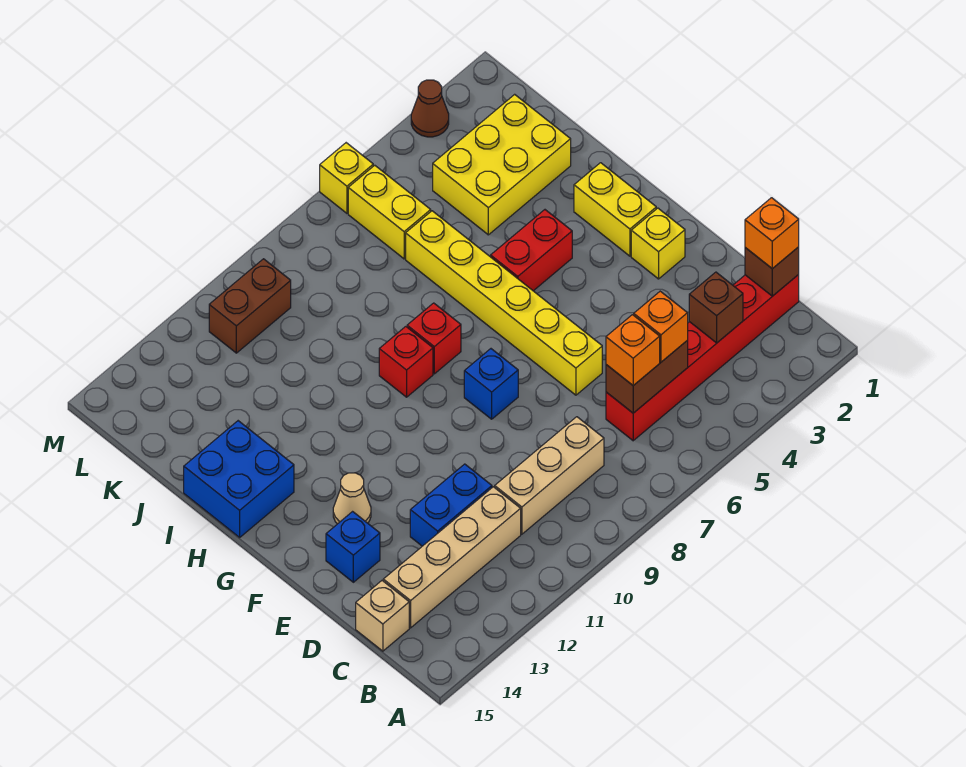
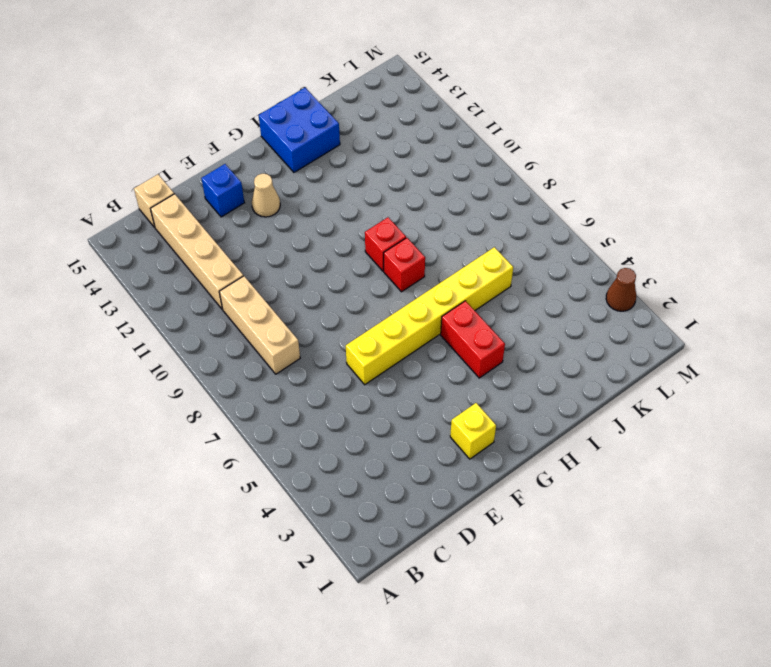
none -> red 1x6 brick [606,275,799,441]
none -> blue 1x2 brick [410,464,492,546]
none -> blue 1x1 brick [464,349,518,419]

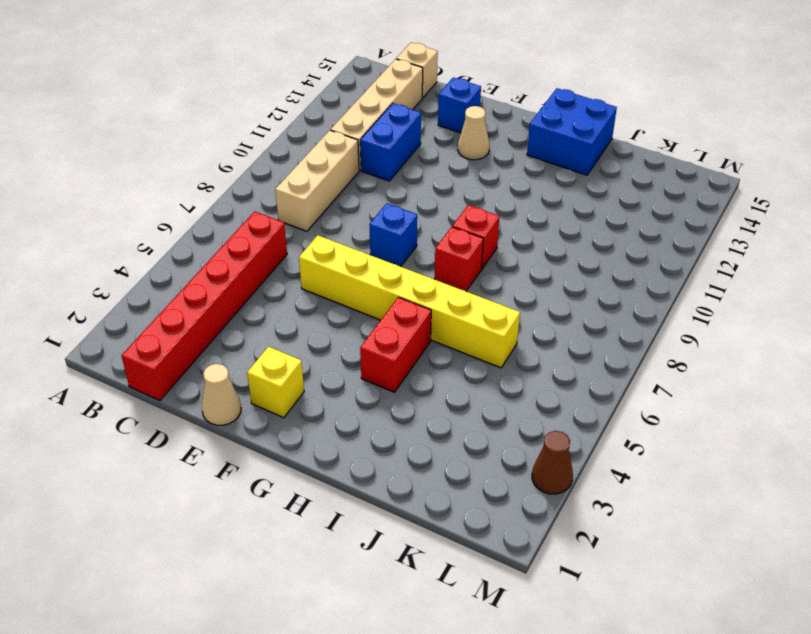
tan 1x1 cone [202,364,241,425] -> none
none -> yellow 1x2 brick [574,163,656,256]
none -> yellow 2x3 brick [433,94,571,235]
none -> yellow 1x2 brick [348,165,431,259]

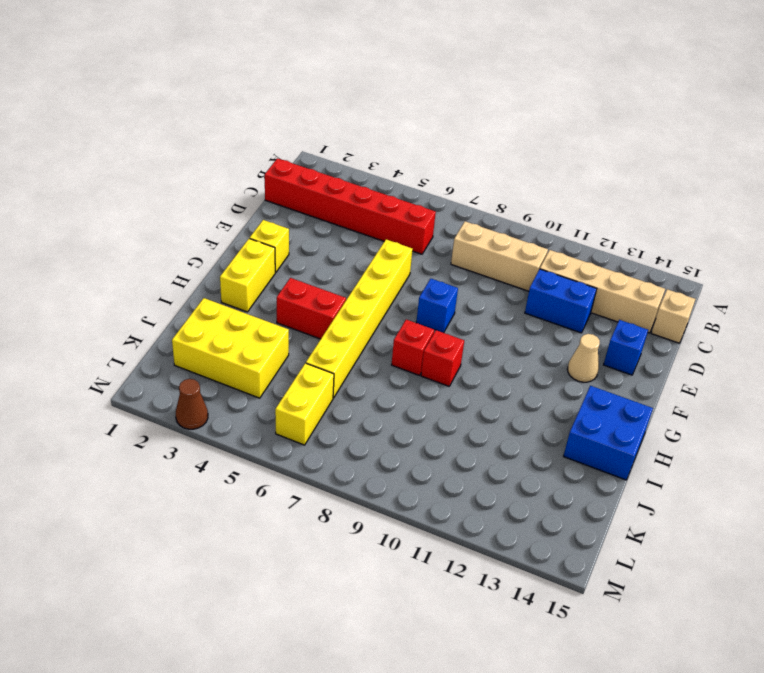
none -> brown 1x2 brick [209,259,291,353]
none -> yellow 1x1 brick [320,143,373,213]
none -> brown 1x1 brick [745,247,799,296]

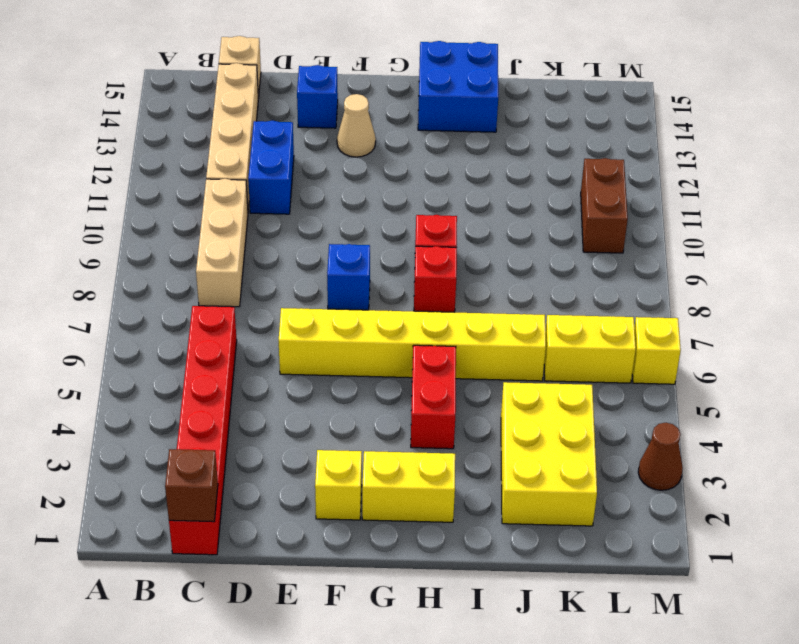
none -> brown 1x1 brick [689,272,743,343]
none -> brown 1x2 brick [606,341,688,413]
none -> orange 1x1 brick [745,198,799,269]

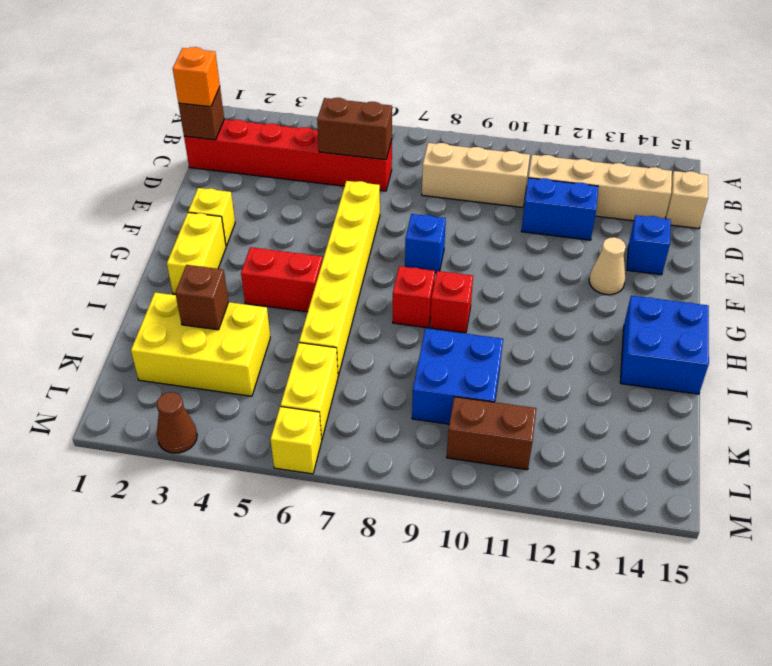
brown 1x1 brick [175,265,229,330] -> brown 1x1 brick moved to [689,272,743,343]
blue 2x2 brick [412,328,503,424] -> none
none -> orange 1x1 brick [634,291,688,362]
none -> orange 1x1 brick [606,315,660,385]

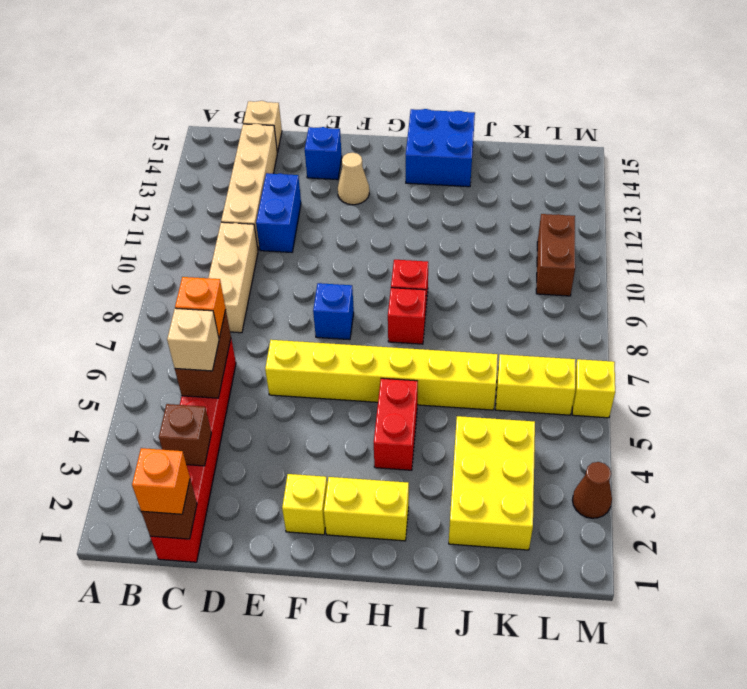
tan 1x1 brick [167,308,219,371] -> orange 1x1 brick [634,291,688,362]

